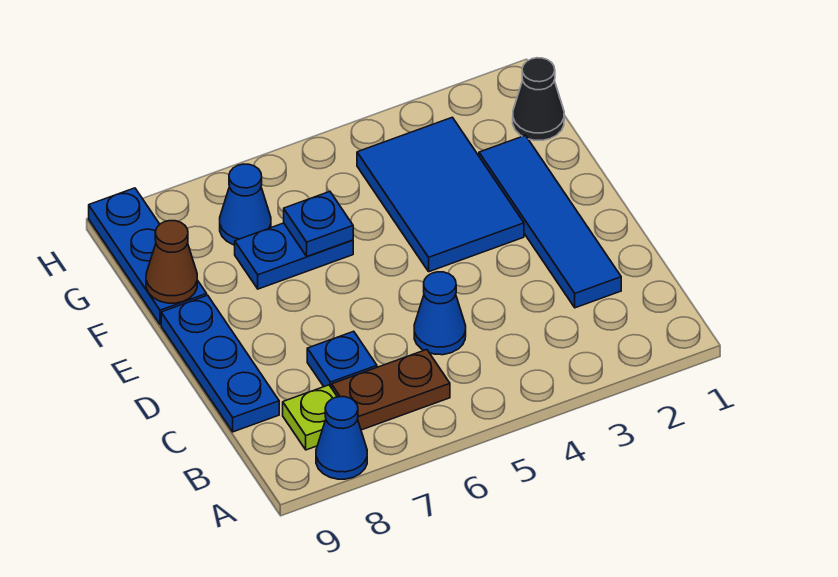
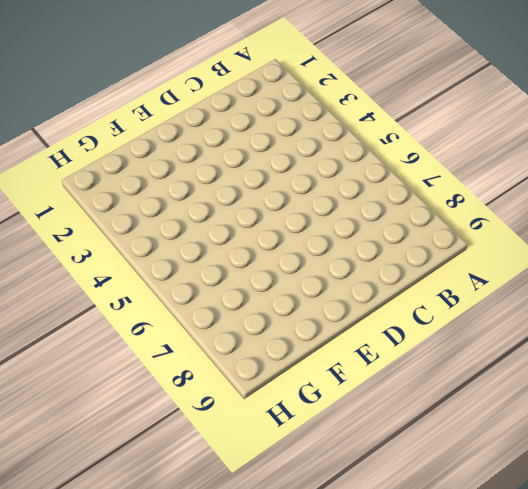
none -> blue 1x1 cone [316,397,367,479]
none -> brown 1x2 plate [332,350,450,430]
none -> lime 1x1 plate [283,385,337,450]

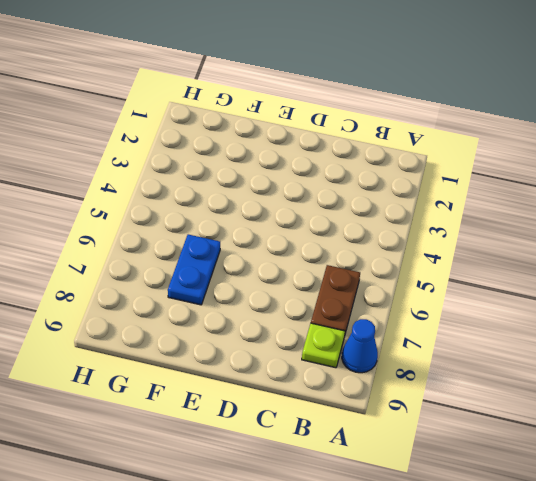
none -> blue 1x4 tile [479,135,621,308]
none -> blue 1x1 cone [414,272,466,355]
none -> blue 1x1 plate [307,331,377,388]

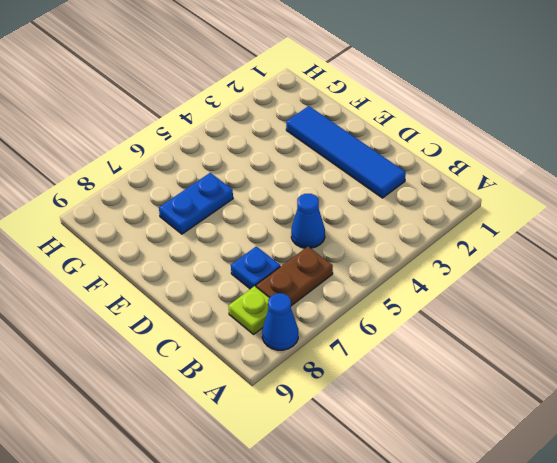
none -> blue 1x3 plate [161,295,279,432]
none -> blue 2x3 tile [357,117,524,272]
none -> blue 1x3 plate [89,188,207,325]

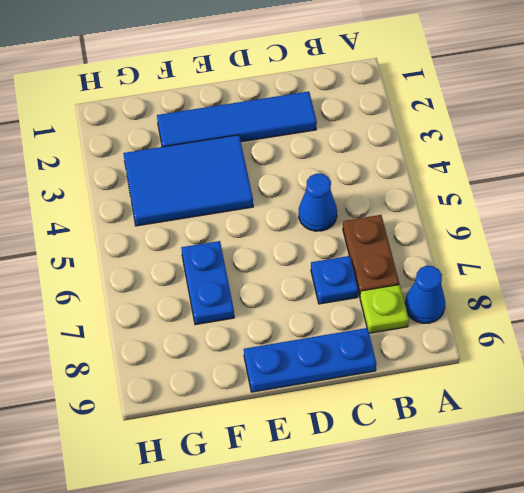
none -> blue 1x3 plate [89,188,207,325]
none -> black 1x1 cone [513,58,564,140]
none -> blue 1x1 cone [220,164,271,245]

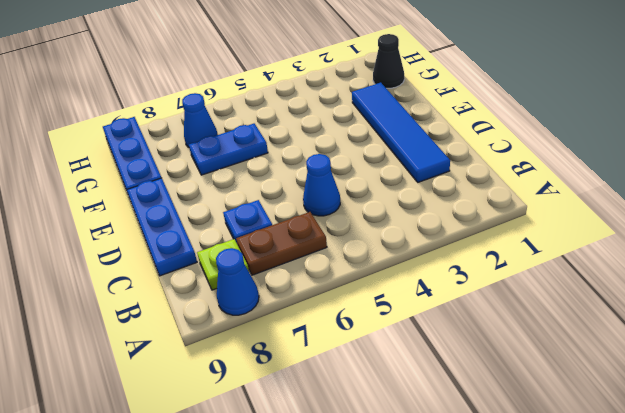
none -> blue 2x3 tile [357,117,524,272]
none -> blue 1x1 plate [284,192,353,256]
none -> brown 1x1 cone [146,221,197,303]

